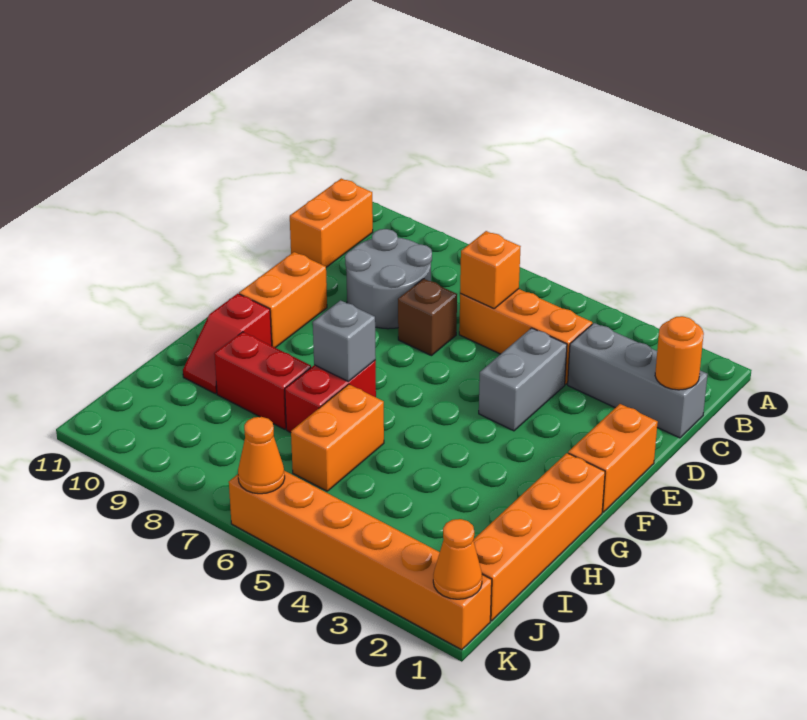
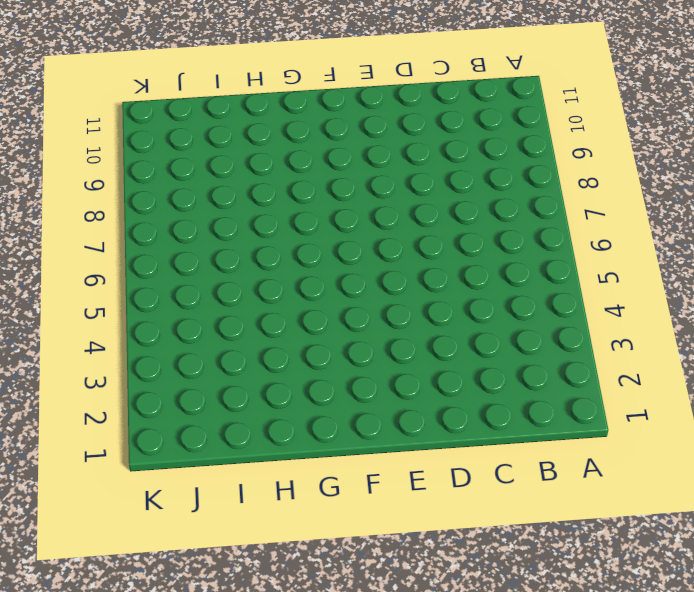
none -> orange 1x2 brick [290,179,373,267]
none -> grey 1x3 brick [568,323,708,438]
none -> orange 1x3 brick [459,289,592,385]

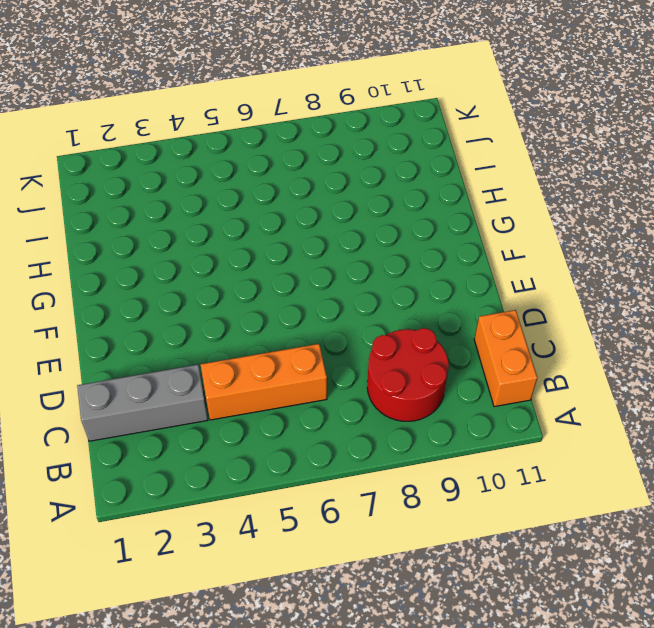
red 2x2 round brick [367,328,449,421] -> grey 2x2 round brick [345,229,432,329]
none -> grey 1x2 brick [479,328,567,431]
none -> brown 1x1 brick [398,279,457,356]
none -> orange 1x2 brick [568,404,658,512]

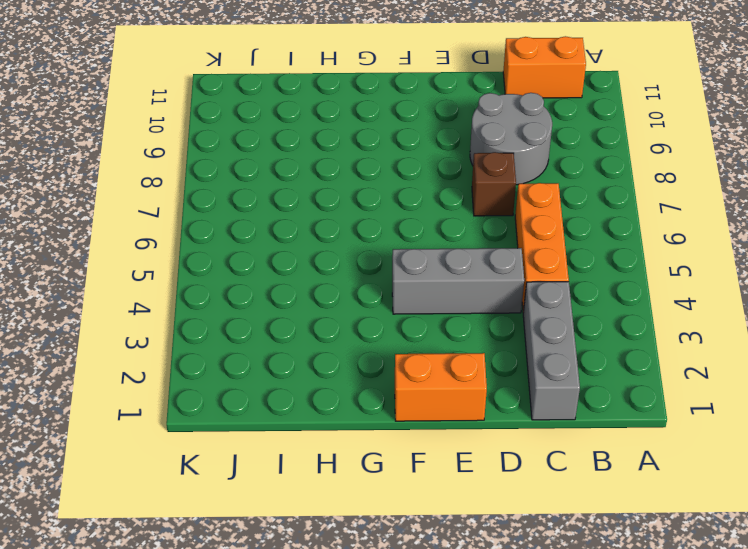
grey 1x3 brick [392,248,524,314] -> grey 1x2 brick [479,328,567,431]
none -> orange 1x2 brick [239,252,327,348]
none -> orange 1x4 brick [473,453,605,621]
none -> red 1x2 brick [285,360,376,433]

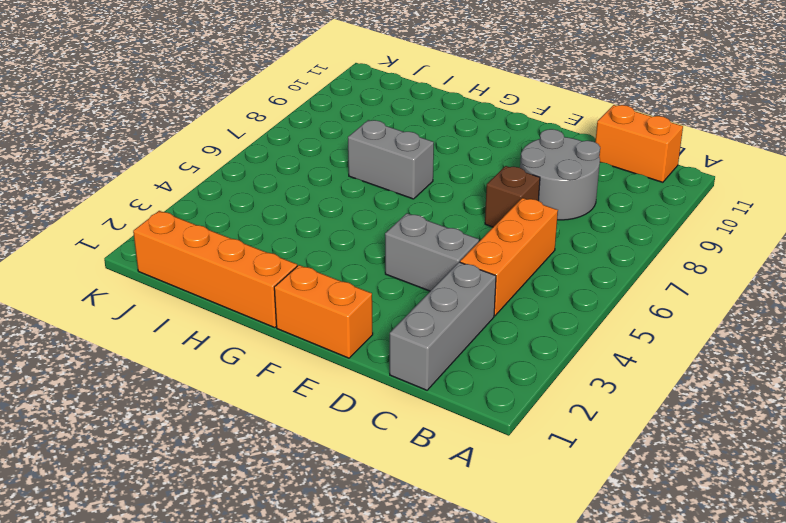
grey 1x2 brick [348,120,434,199] -> red 1x2 brick [285,360,376,433]
none -> orange 1x2 brick [239,252,327,348]
none -> red 1x2 slope [183,294,272,394]
none -> orange 1x2 brick [291,384,384,491]

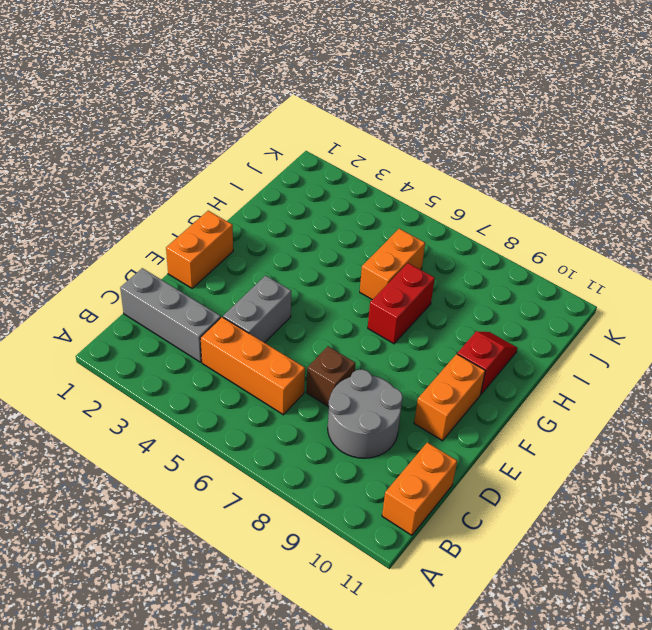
none -> orange 1x4 brick [473,453,605,621]
none -> red 1x2 brick [214,332,311,429]
none -> orange 1x6 brick [229,471,492,650]

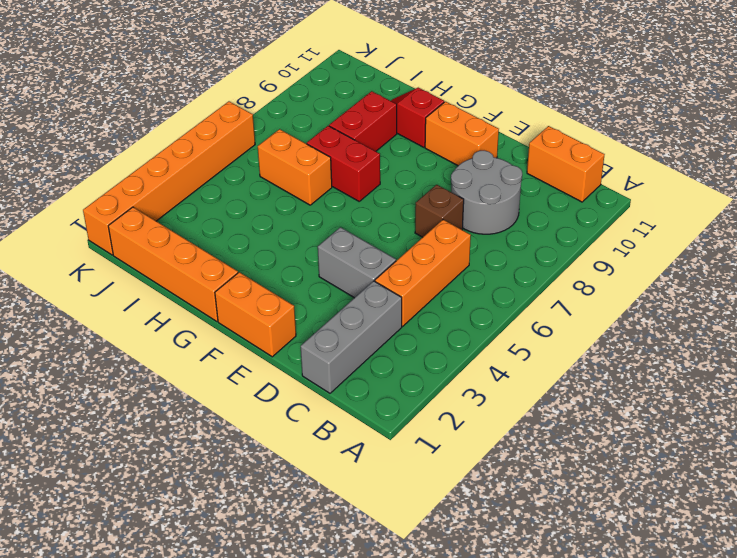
none -> orange 1x1 round brick [655,316,704,390]
none -> orange 1x1 brick [460,231,521,308]
none -> grey 1x1 brick [313,300,376,382]

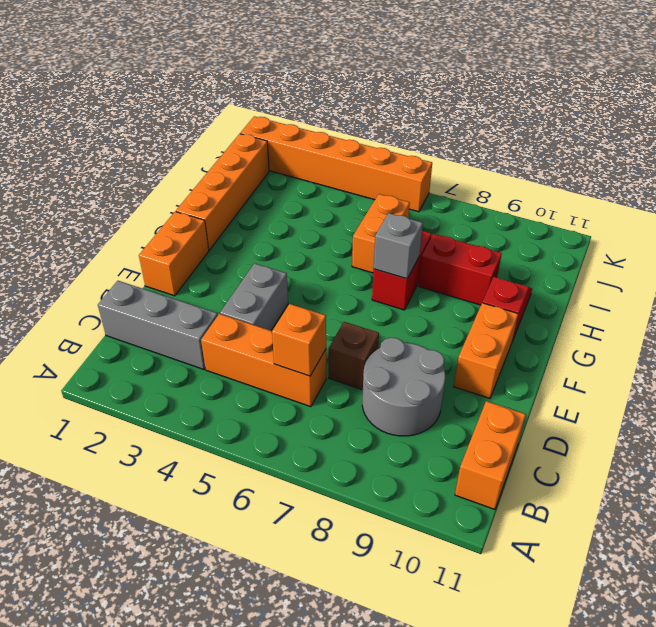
none -> orange 1x1 round brick [655,316,704,390]
none -> orange 1x1 cone [433,519,482,599]
none -> orange 1x1 cone [238,417,285,494]

